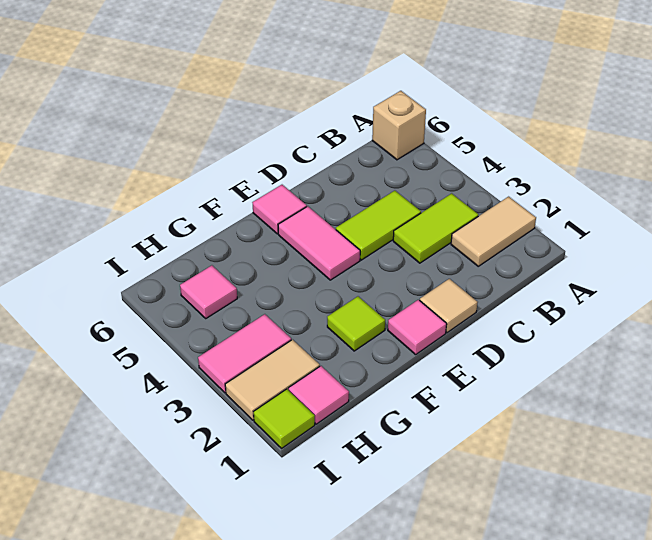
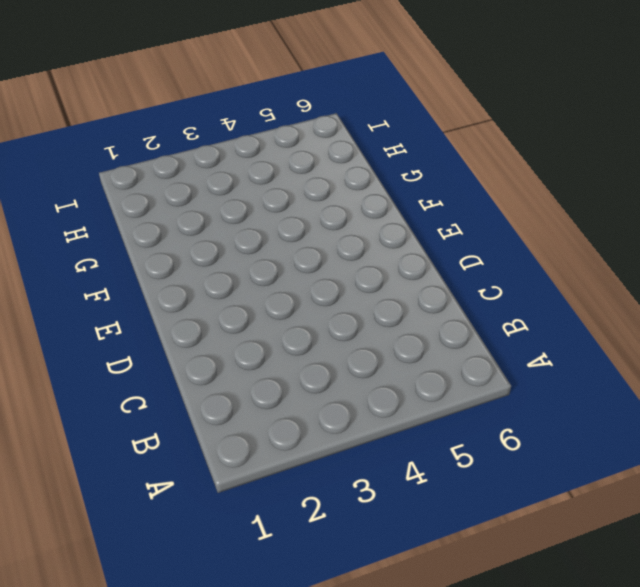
none -> tan 1x2 tile [451,197,536,266]
none -> tan 1x1 brick [372,91,426,160]
none -> lime 1x2 tile [393,193,478,263]

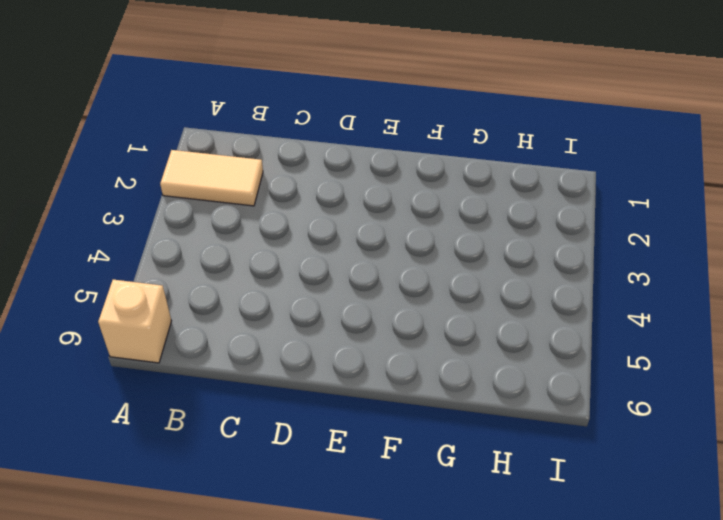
none -> lime 1x2 tile [393,193,478,263]
none -> lime 1x2 tile [336,191,421,260]
none -> tan 1x1 tile [420,279,478,333]

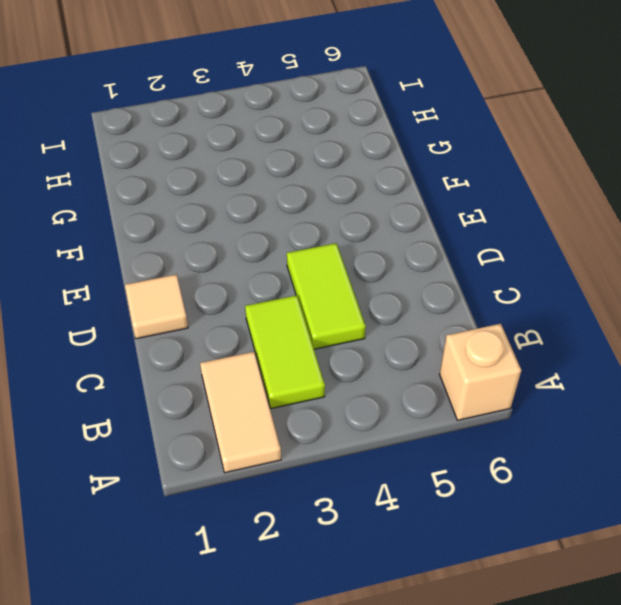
none -> pink 1x1 tile [388,300,447,355]
none -> pink 1x2 tile [278,206,360,280]
none -> pink 1x1 tile [252,185,307,234]

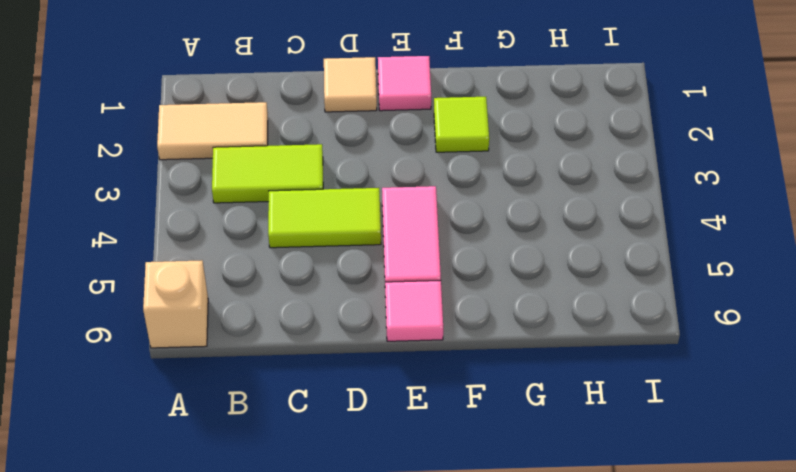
none -> pink 1x1 tile [289,366,349,424]
none -> tan 1x2 tile [225,340,320,420]
none -> pink 1x2 tile [198,314,291,393]

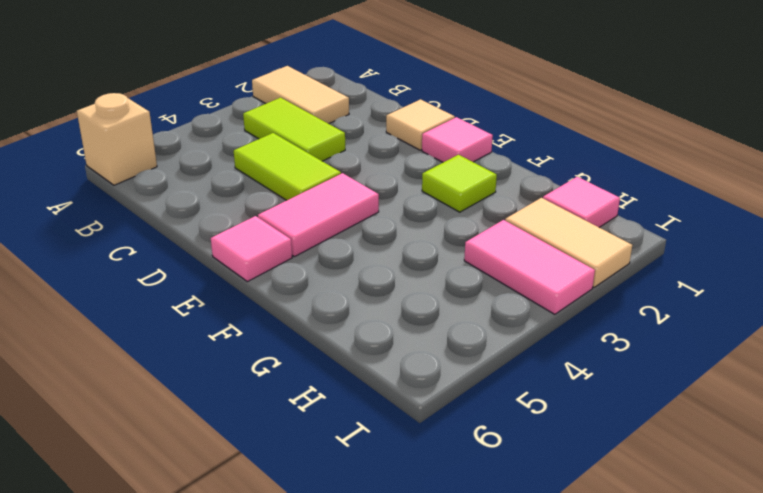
none -> pink 1x1 tile [180,265,237,318]
none -> lime 1x1 tile [254,389,315,448]

